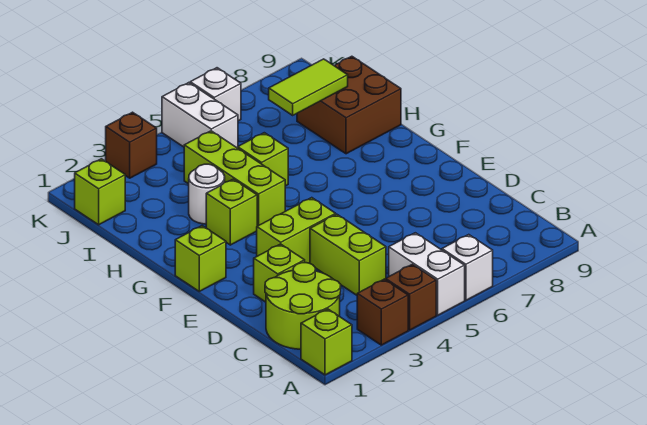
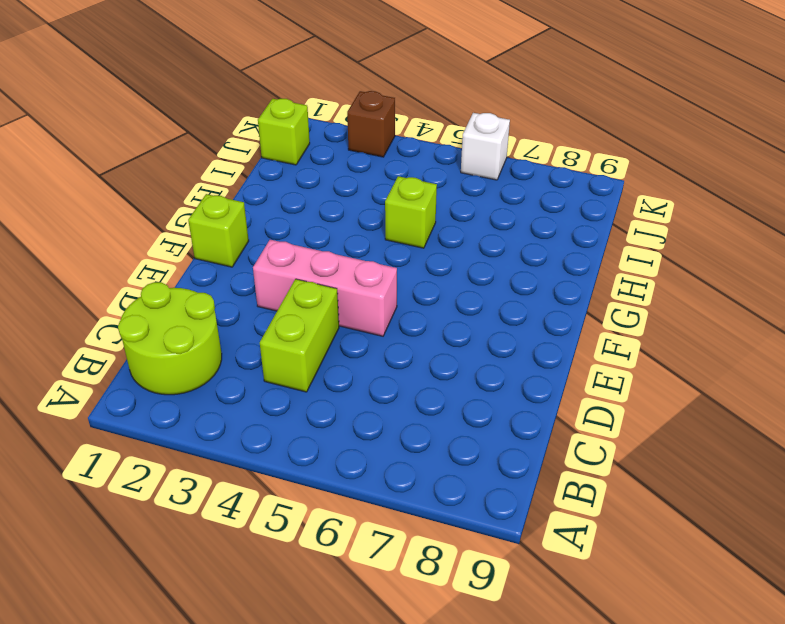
pink 1x3 brick [253,240,397,336] -> lime 1x2 brick [257,198,336,263]
none -> lime 1x1 brick [301,309,352,375]
none -> brown 1x1 brick [357,279,408,345]
none -> brown 1x1 brick [386,264,436,330]

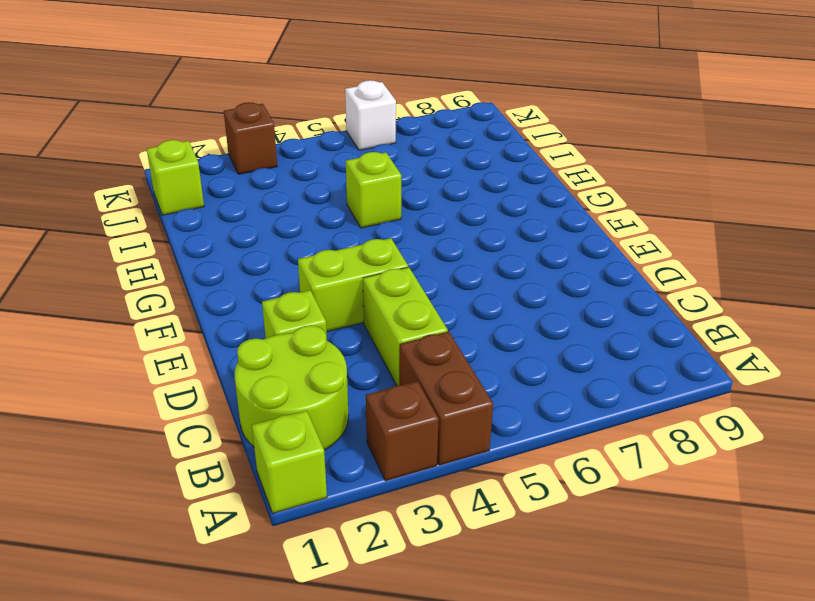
brown 1x2 brick [400,331,493,465] -> brown 1x1 brick [386,264,436,330]
none -> white 1x2 brick [389,233,465,315]
none -> white 1x1 brick [442,235,493,300]
none -> lime 1x1 brick [175,226,226,291]

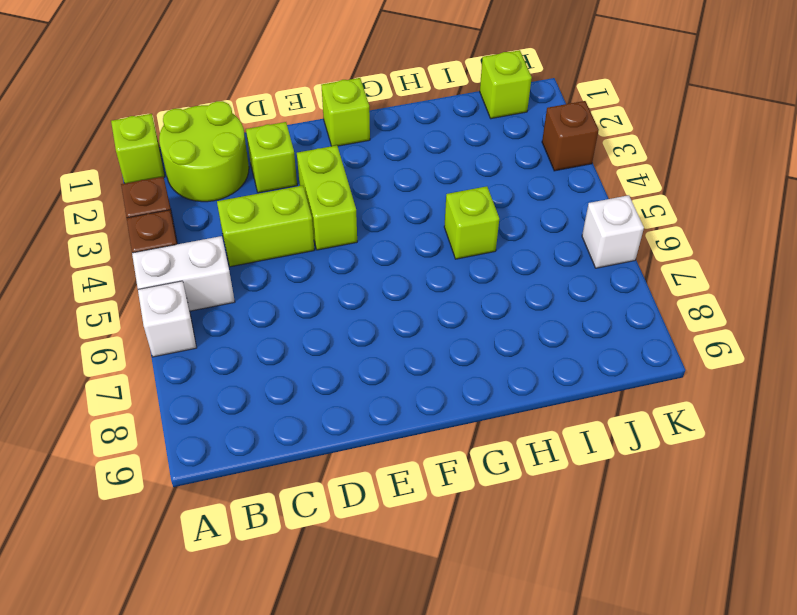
none -> lime 1x1 brick [206,179,257,245]
none -> lime 1x3 brick [184,131,285,226]
none -> white 1x1 round brick [189,164,225,224]

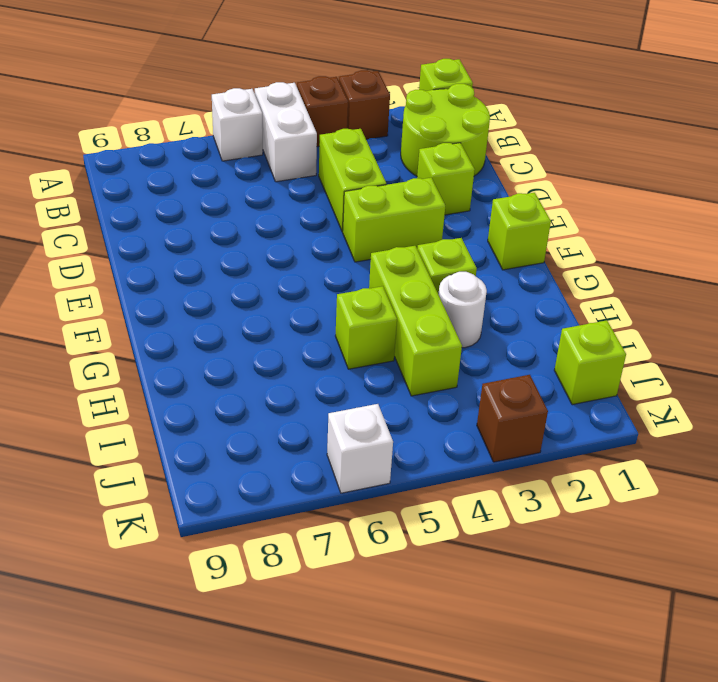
none -> brown 2x2 brick [297,56,401,154]
none -> white 1x2 brick [162,83,238,148]
none -> lime 1x2 tile [269,59,348,115]

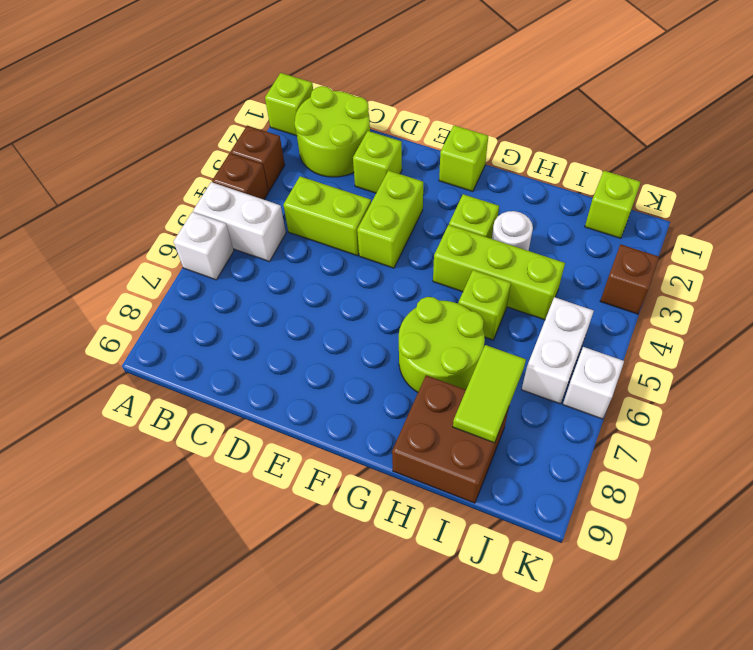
lime 2x2 round brick [399,297,485,392] -> none
white 1x2 brick [522,297,594,404] -> white 1x2 brick turned to [162,83,238,148]

